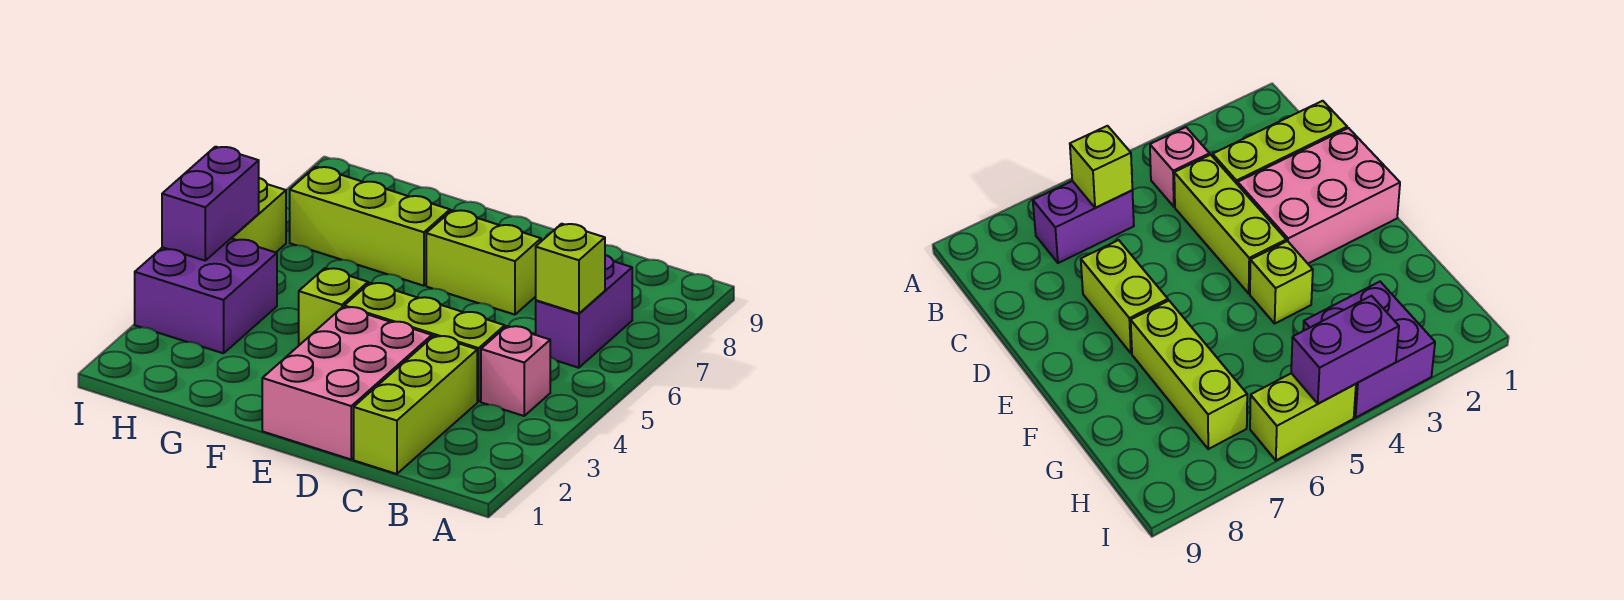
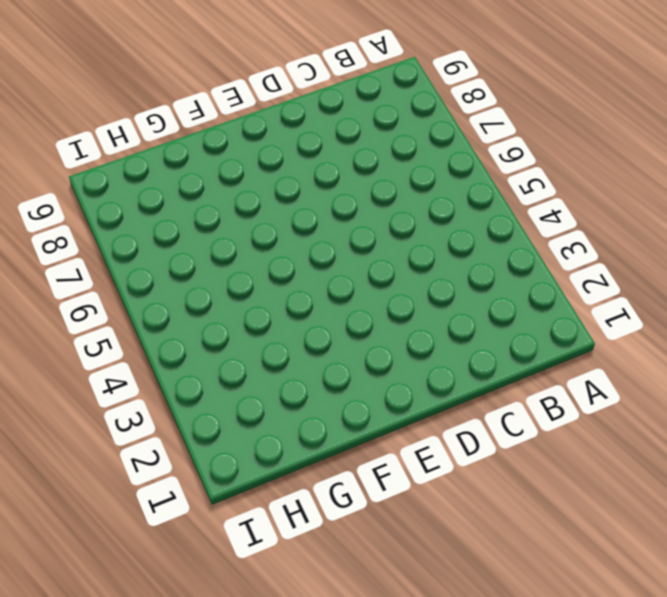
none -> pink 1x1 brick [481,326,550,416]
none -> purple 1x2 brick [536,255,632,368]
none -> lime 1x3 brick [354,336,477,474]

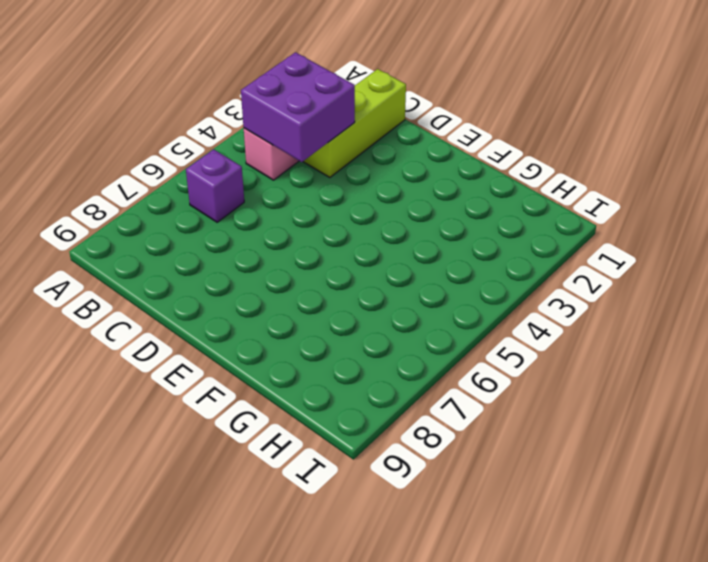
purple 2x2 brick [241,52,355,162] -> purple 2x2 brick moved to [135,238,277,353]
purple 1x1 brick [186,149,244,222] -> purple 1x2 brick [536,255,632,368]
none -> lime 1x3 brick [344,283,505,402]
none -> pink 2x3 brick [262,307,432,459]
none -> lime 1x2 brick [426,210,541,315]

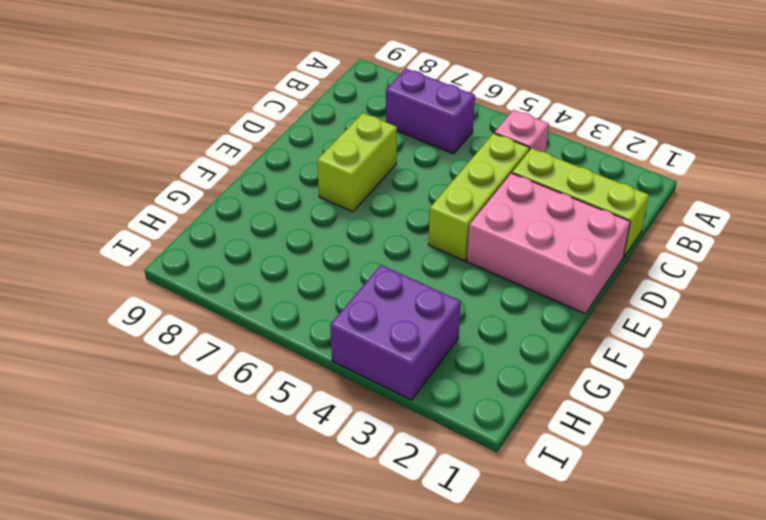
none -> lime 1x1 brick [299,268,368,345]
none -> lime 1x3 brick [290,167,450,286]
none -> lime 1x2 brick [232,178,286,252]

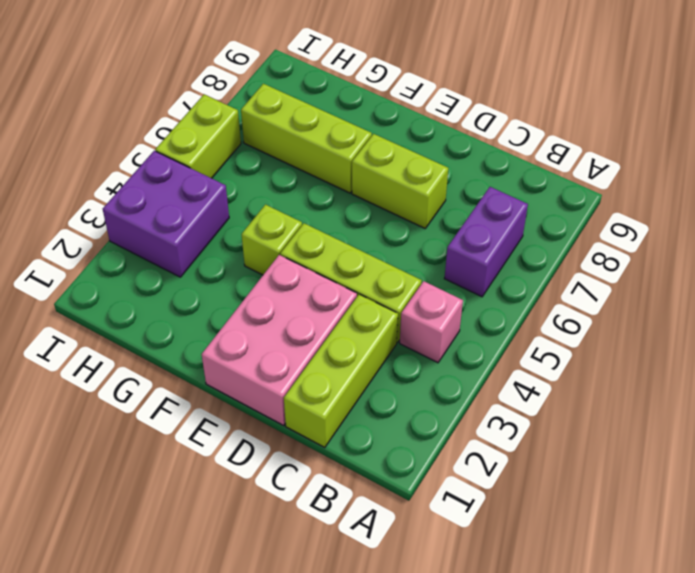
none -> lime 1x1 brick [536,224,605,314]
none -> purple 1x2 brick [162,147,259,261]

